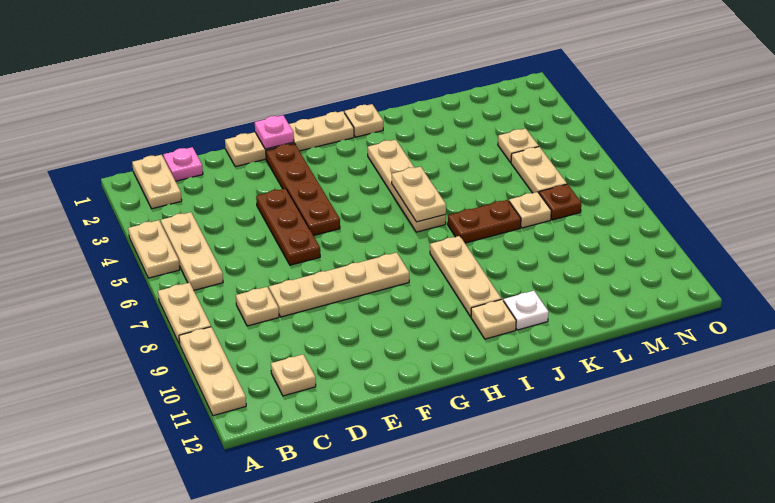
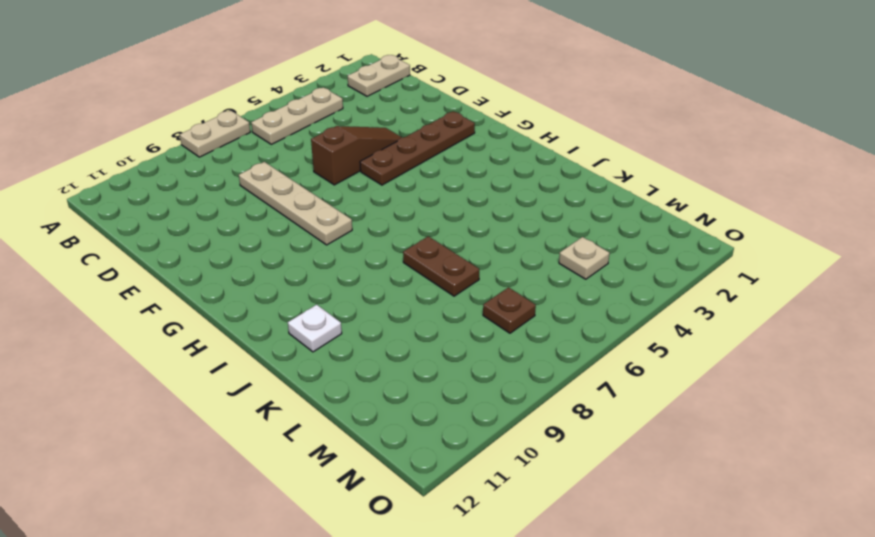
brown 1x3 slope [311,126,402,185] -> brown 1x3 plate [256,188,320,265]
none -> tan 1x2 plate [128,220,180,278]
none -> tan 1x3 plate [179,327,246,416]
none -> pink 1x1 plate [163,147,203,181]

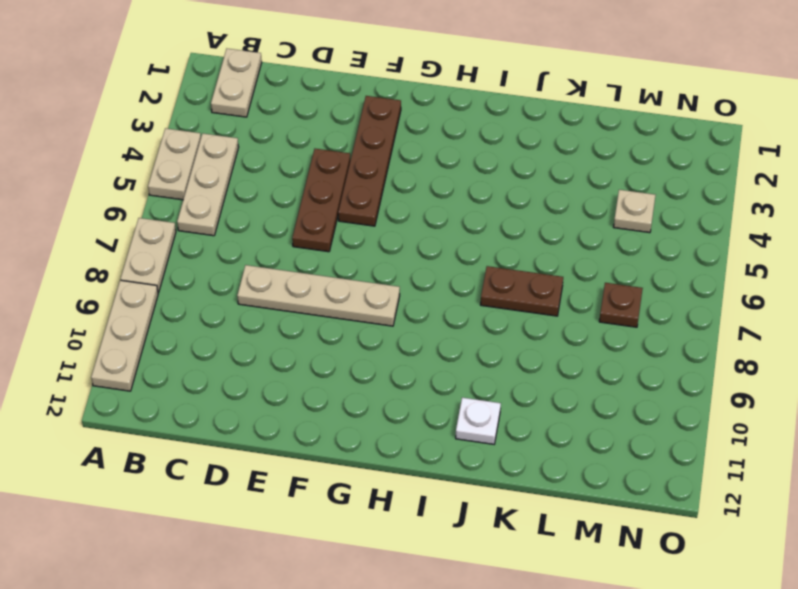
none -> pink 1x1 plate [163,147,203,181]
none -> tan 1x1 plate [236,287,279,326]
none -> tan 1x1 plate [271,354,316,396]

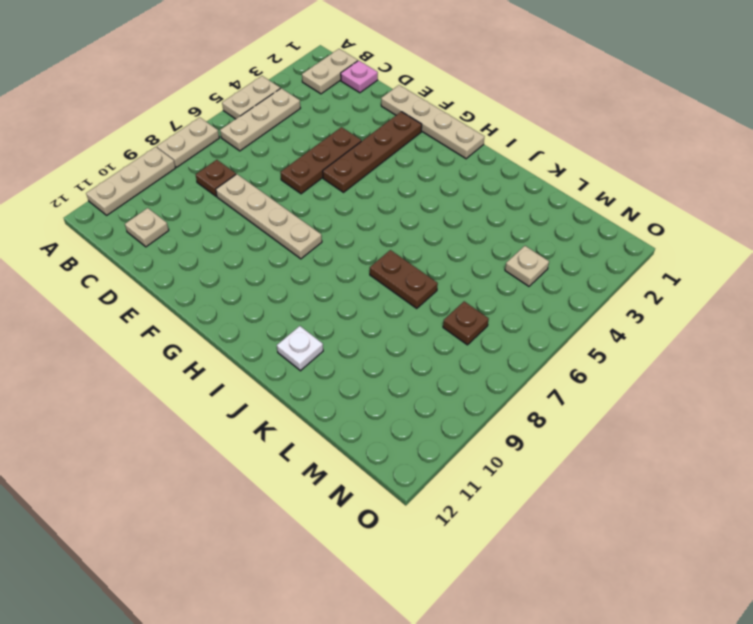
brown 1x1 plate [196,160,236,196] -> tan 1x1 plate [236,287,279,326]
none -> tan 1x1 plate [345,104,383,137]
none -> tan 1x4 plate [368,140,446,232]
none -> tan 1x3 plate [430,236,501,317]

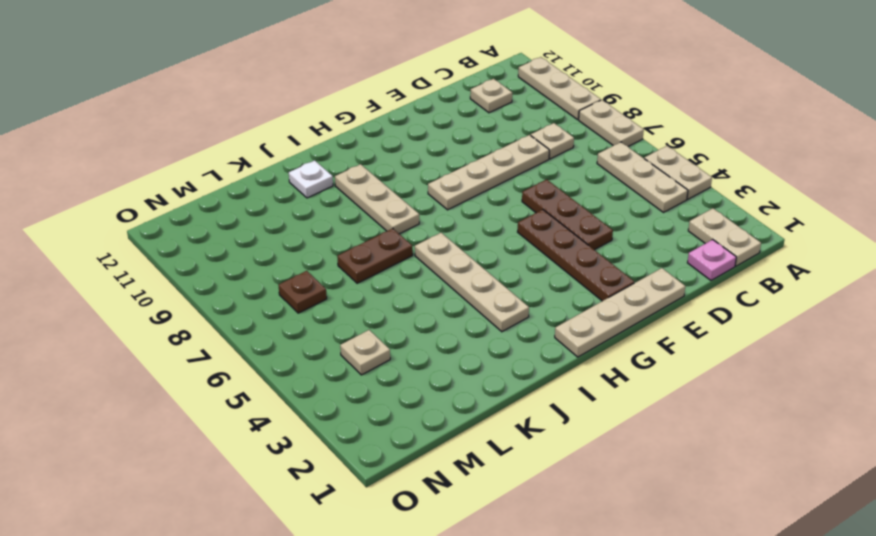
none -> tan 1x1 plate [345,104,383,137]
none -> tan 1x1 plate [471,299,516,339]
none -> tan 1x1 plate [509,192,551,228]

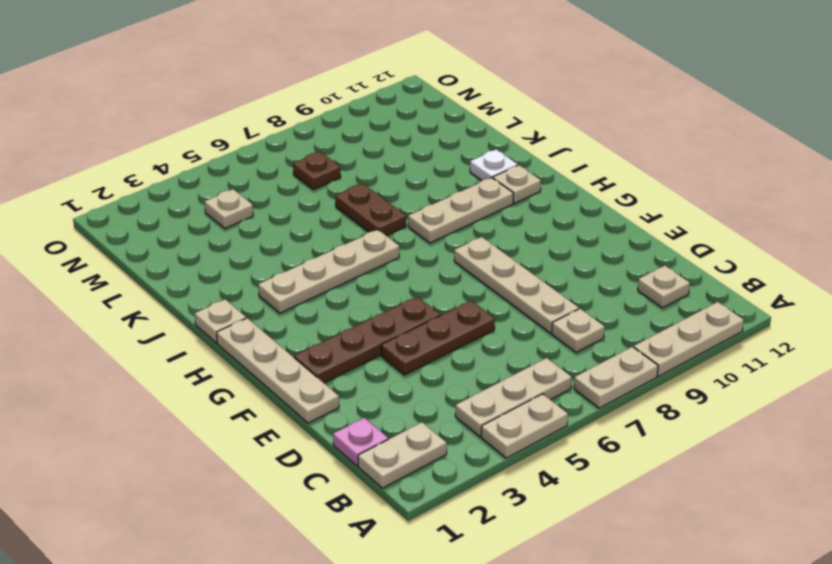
none -> tan 1x1 plate [509,192,551,228]
none -> tan 1x2 plate [511,147,567,193]
none -> pink 1x1 plate [255,115,294,149]

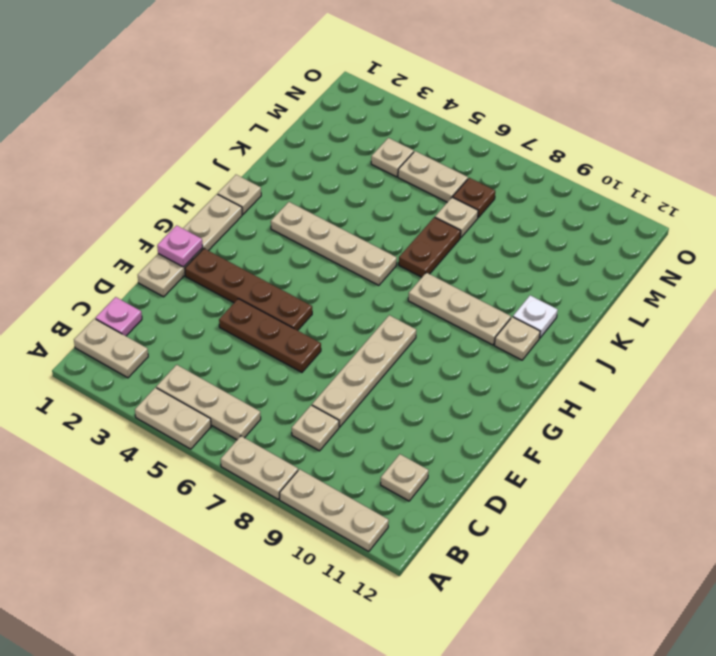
none -> tan 1x2 plate [392,166,446,222]

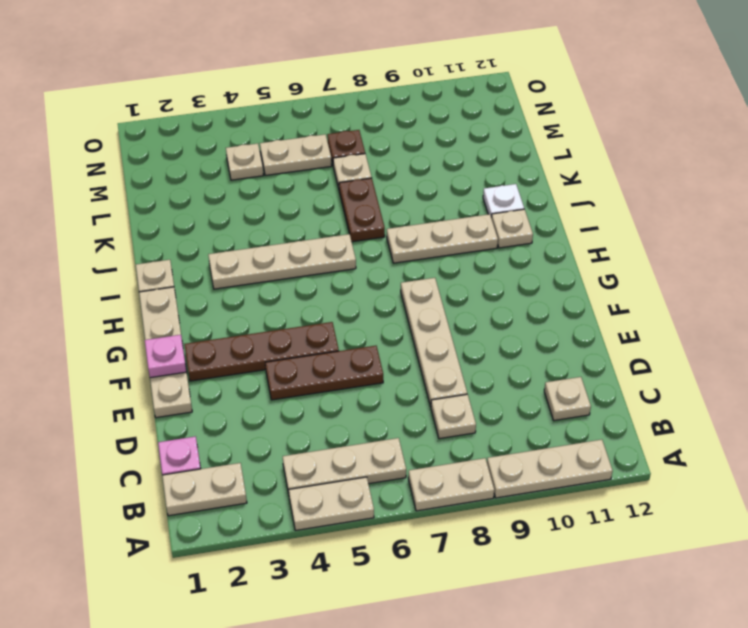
none -> tan 1x2 plate [392,166,446,222]

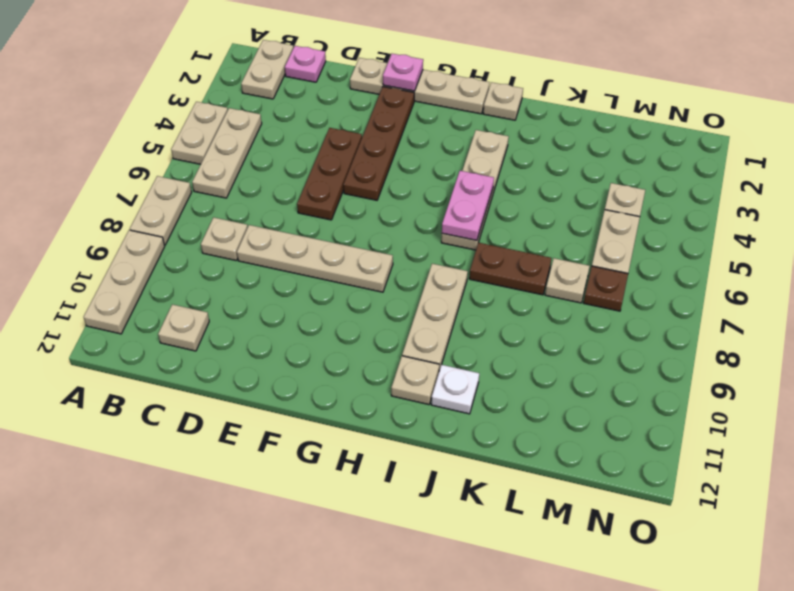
pink 1x2 plate [442,171,494,240] -> tan 1x2 plate [392,166,446,222]

